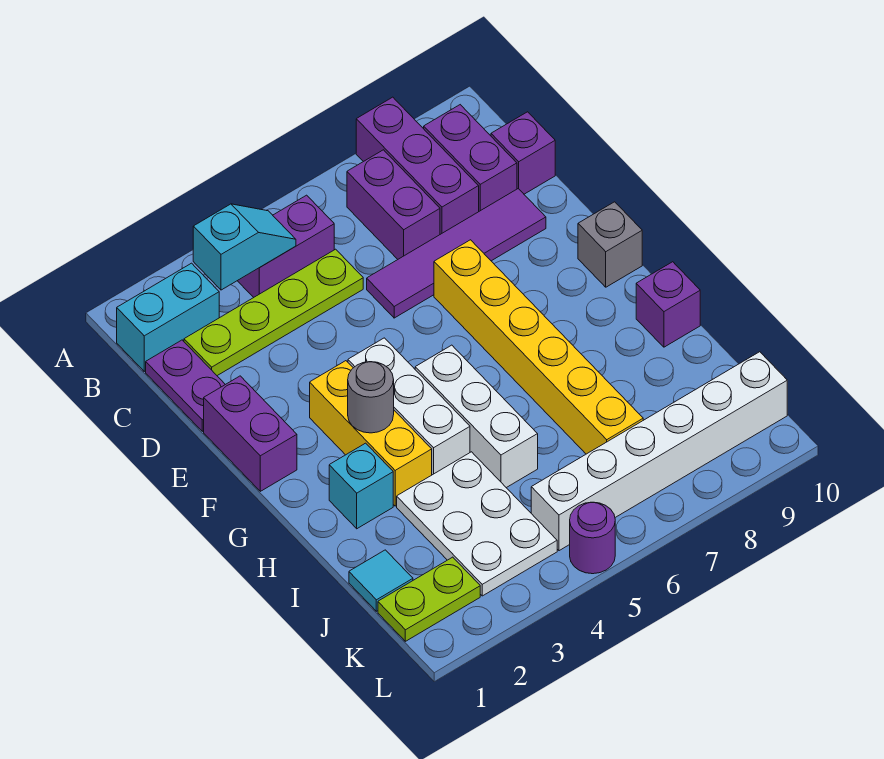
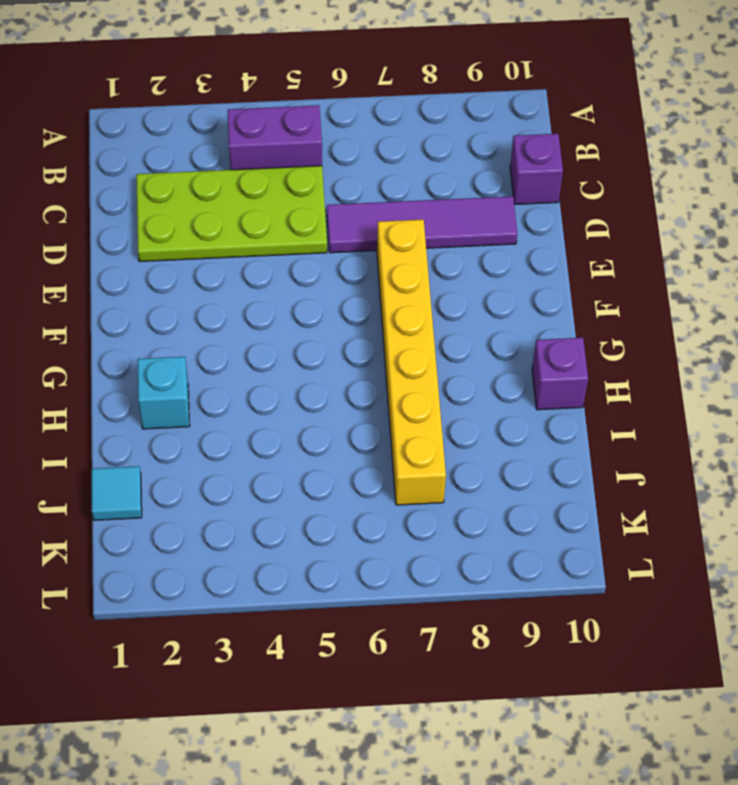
lime 2x4 plate [136,166,327,262] -> lime 1x4 plate [184,249,363,376]
none -> purple 1x3 brick [356,97,479,234]
none -> cyan 1x2 brick [117,263,219,371]
none -> purple 1x2 brick [347,150,440,259]

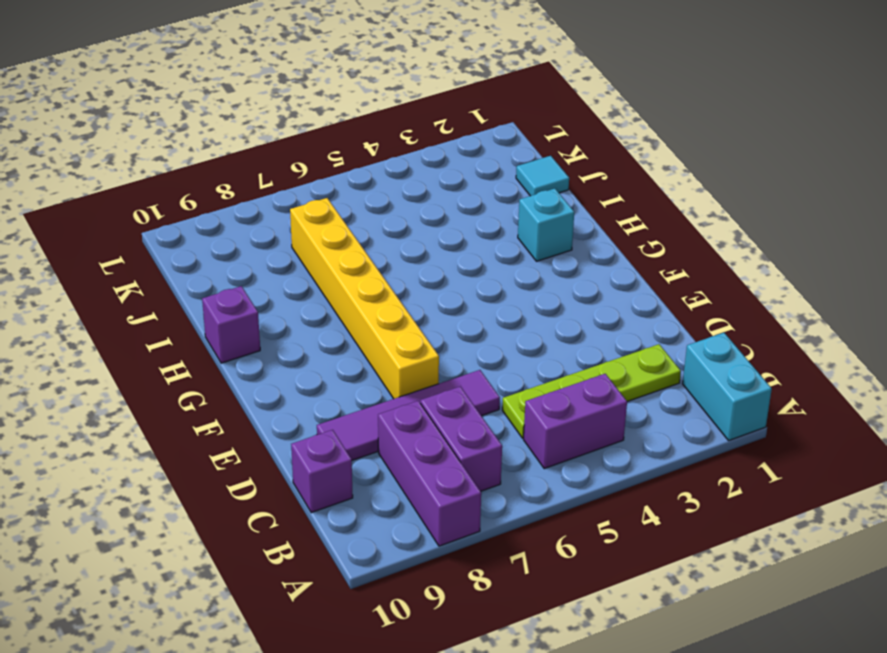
cyan 1x2 brick [683,333,772,440] -> cyan 1x2 brick turned to [117,263,219,371]
none -> purple 1x2 brick [424,105,517,211]
none -> purple 1x2 plate [146,340,225,431]
none -> purple 1x2 brick [204,376,297,491]

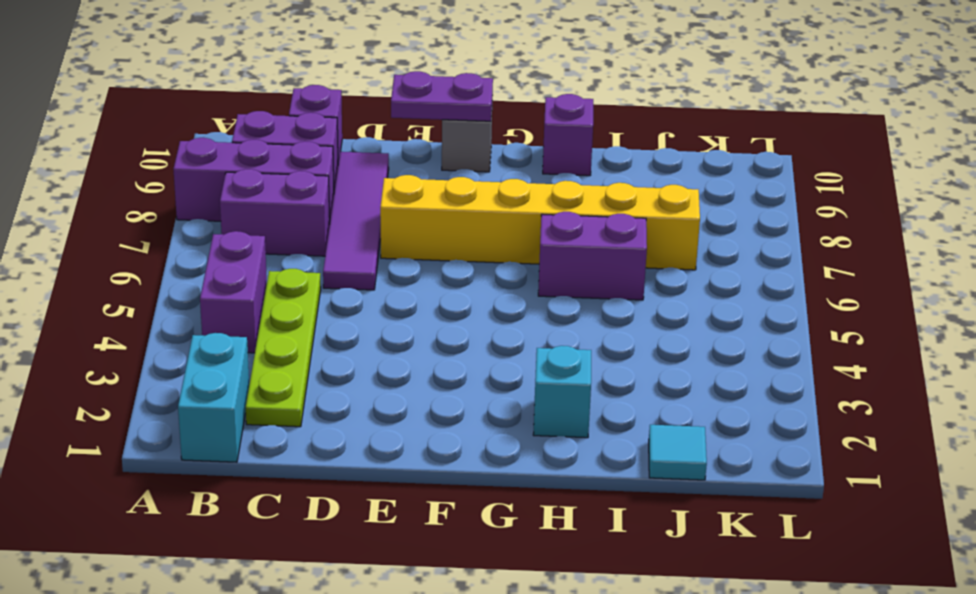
purple 1x2 plate [391,71,493,121] -> purple 1x2 plate moved to [146,340,225,431]
purple 1x2 brick [538,212,647,300] -> purple 1x2 brick moved to [204,376,297,491]
none -> yellow 1x3 brick [310,361,432,506]
none -> white 1x3 brick [348,338,470,475]
none -> white 1x3 brick [415,345,538,488]

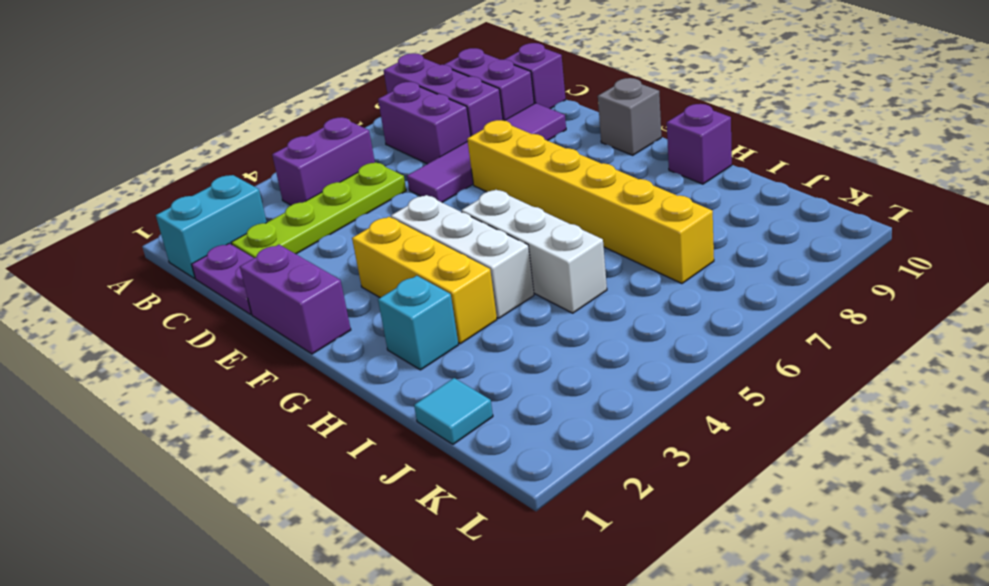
none -> white 2x3 plate [397,452,557,596]
none -> lime 1x2 plate [378,557,480,641]
none -> white 1x6 brick [531,352,787,551]

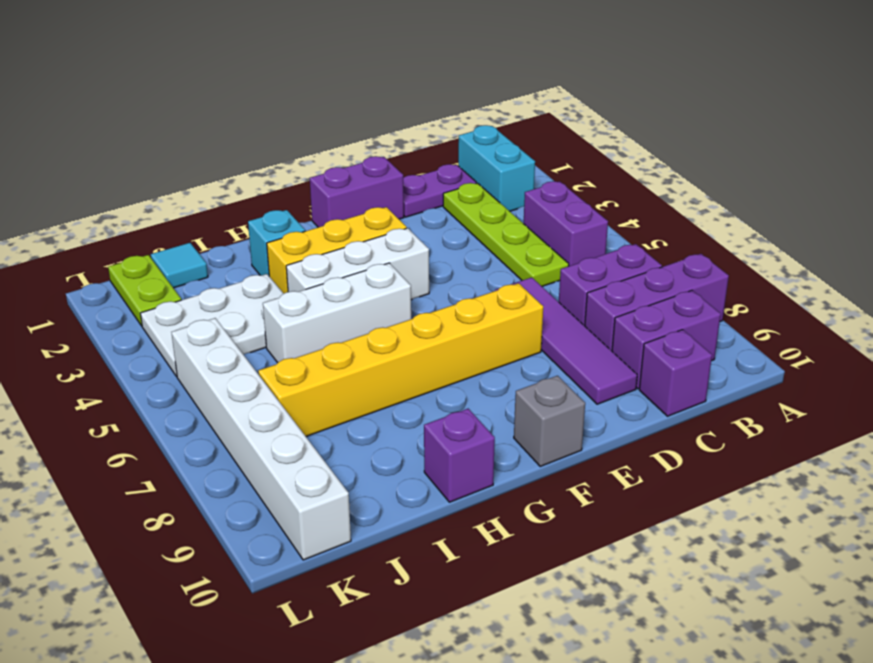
none -> purple 1x1 round brick [570,502,615,574]
none -> cyan 1x2 slope [193,204,296,290]
none -> grey 1x1 round brick [348,362,394,433]

